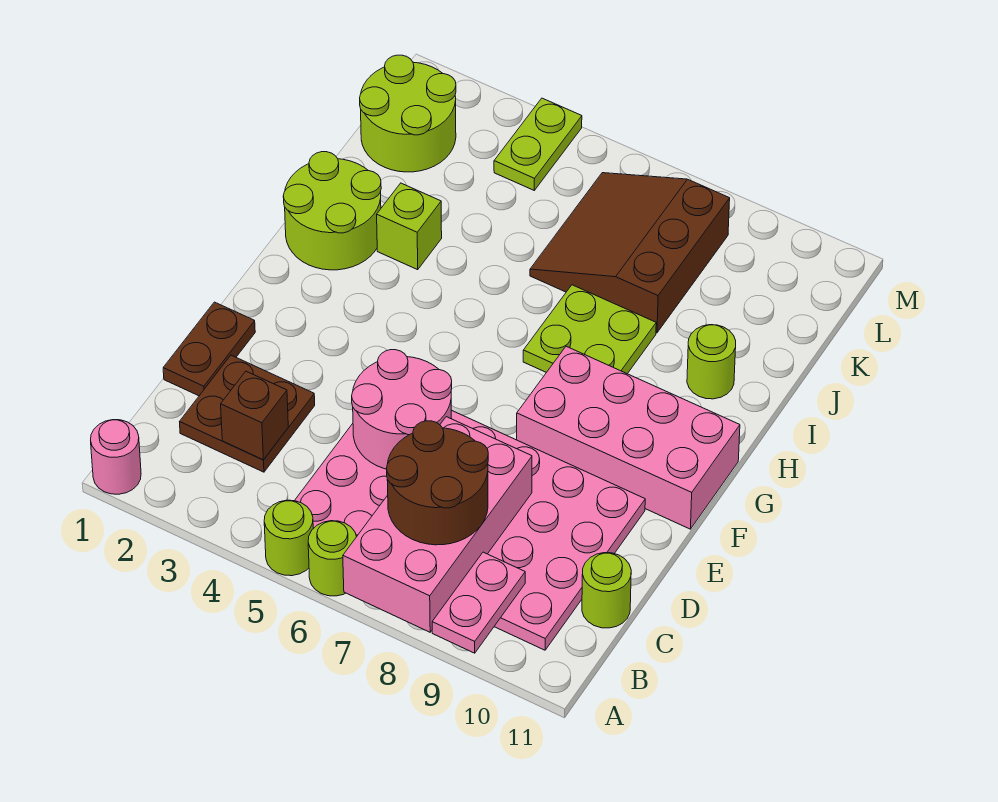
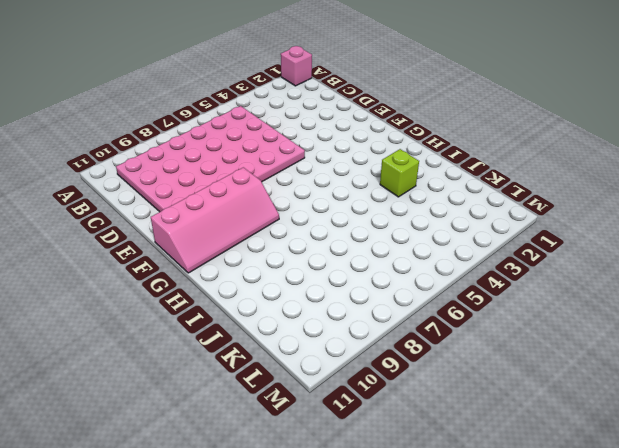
pink 1x1 brick [281,46,312,86] -> pink 1x1 round brick [91,420,141,494]
pink 2x4 slope [151,167,279,273] -> pink 2x4 brick [517,346,740,529]
none -> lime 1x1 round brick [264,500,313,576]
none -> lime 1x1 round brick [308,521,356,596]
none -> brown 2x2 plate [180,355,315,472]

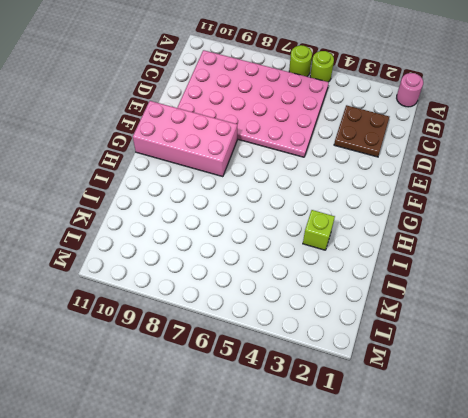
none -> lime 1x1 round brick [582,553,631,628]
none -> brown 1x2 plate [163,302,255,396]
none -> lime 2x2 round brick [283,152,381,270]

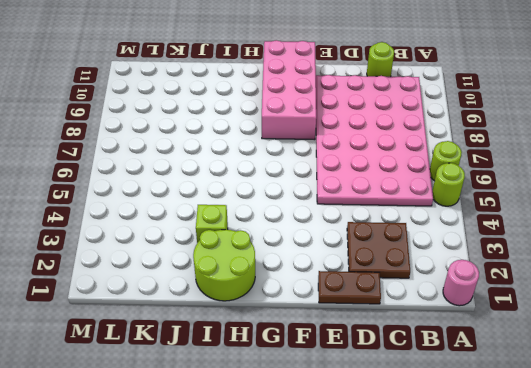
none -> lime 2x2 plate [523,285,656,374]
none -> lime 1x1 round brick [687,325,736,399]
none -> brown 3x3 slope [530,173,730,333]

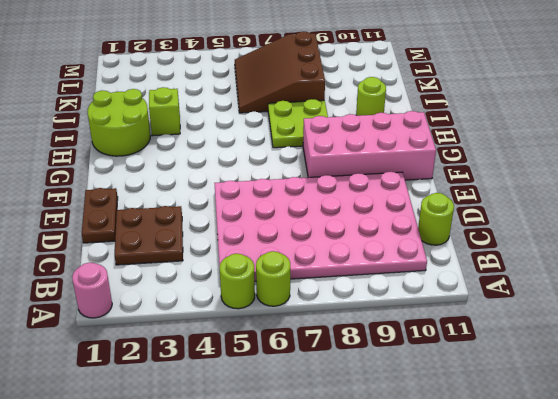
none -> lime 2x2 round brick [360,55,456,172]
none -> lime 1x2 plate [494,98,582,190]
none -> pink 2x4 brick [343,417,532,632]

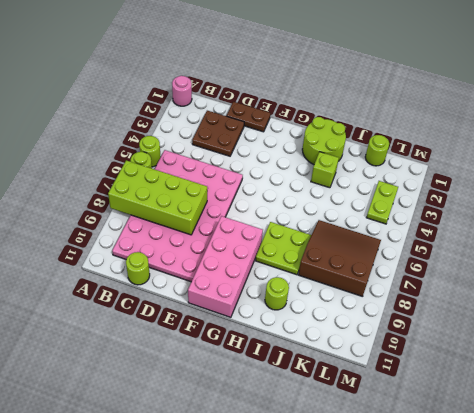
lime 2x4 brick [108,160,207,235] -> pink 2x4 brick [343,417,532,632]
lime 1x1 round brick [365,135,389,166] -> lime 2x2 round brick [360,55,456,172]
lime 1x2 plate [366,181,398,224] -> lime 1x2 plate turned to [494,98,582,190]
none -> pink 1x2 plate [432,552,525,653]
none -> brown 1x1 brick [221,371,288,460]
none -> pink 2x2 round brick [352,350,452,469]

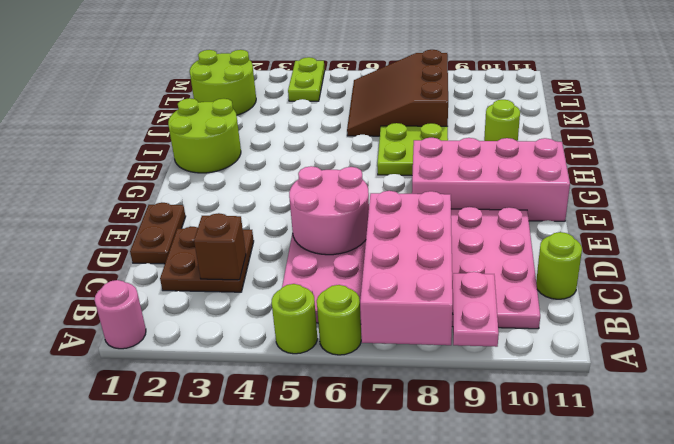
none -> lime 1x1 brick [377,183,442,270]
none -> brown 2x2 round brick [386,421,488,545]

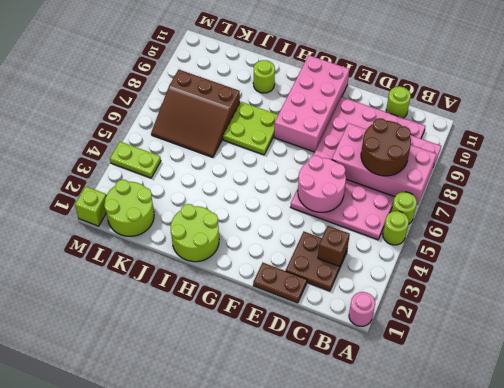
lime 1x1 brick [75,186,106,226] -> lime 1x1 brick moved to [377,183,442,270]

